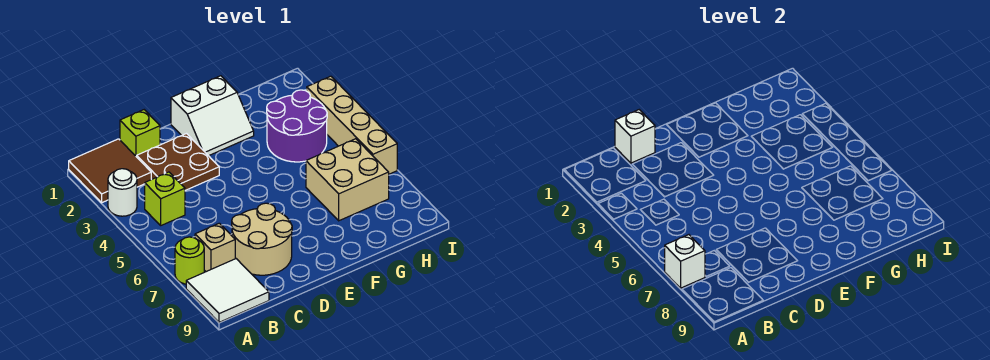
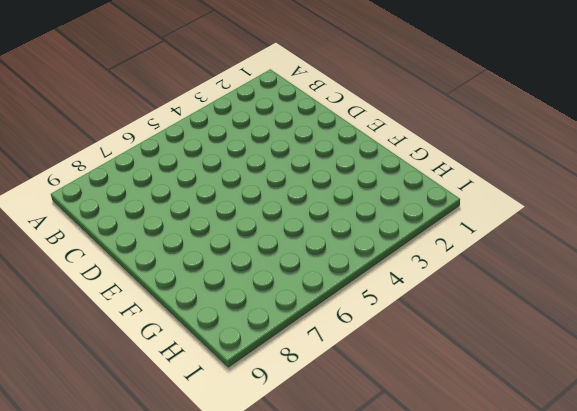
none -> brown 2x2 tile [69,139,151,203]
none -> white 1x1 round brick [108,169,137,216]
none -> lime 1x1 round brick [175,237,204,284]

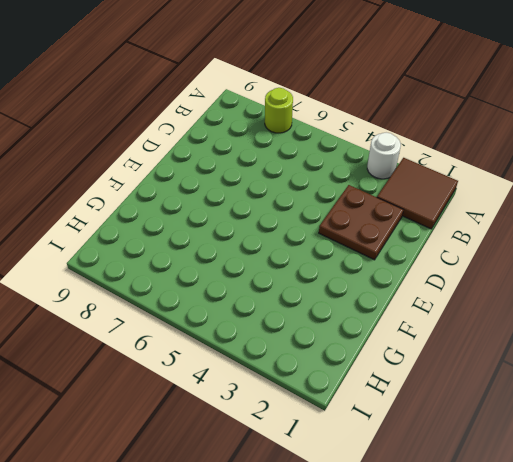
none -> white 2x2 tile [186,259,269,322]
none -> lime 1x1 brick [145,172,185,225]
none -> tan 1x1 brick [195,223,235,272]

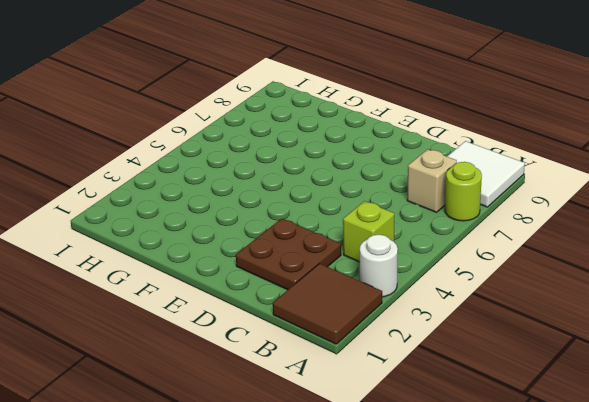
none -> lime 1x1 brick [120,110,160,157]
none -> tan 2x2 round brick [232,203,292,275]
none -> white 2x2 slope [171,76,254,156]

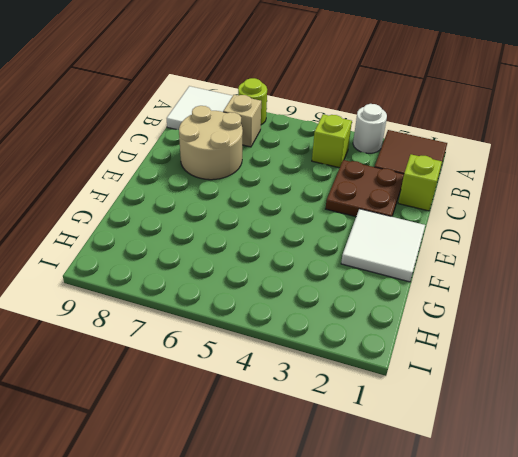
white 2x2 tile [341,209,425,282] -> white 2x2 slope [171,76,254,156]
none -> purple 2x2 round brick [267,90,327,162]
none -> tan 2x2 brick [306,139,389,221]
none -> tan 1x4 brick [307,76,397,174]

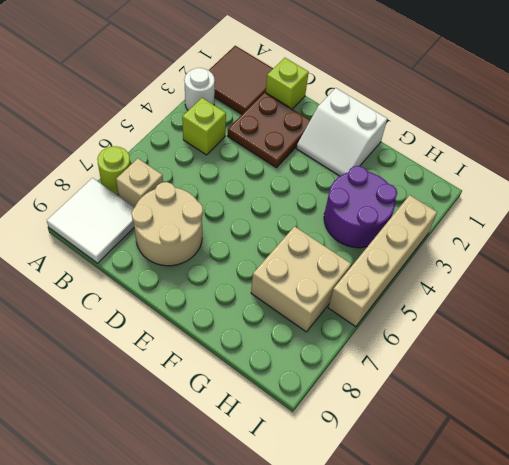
none -> white 1x1 brick [665,235,705,288]
none -> white 1x1 brick [615,110,655,163]

